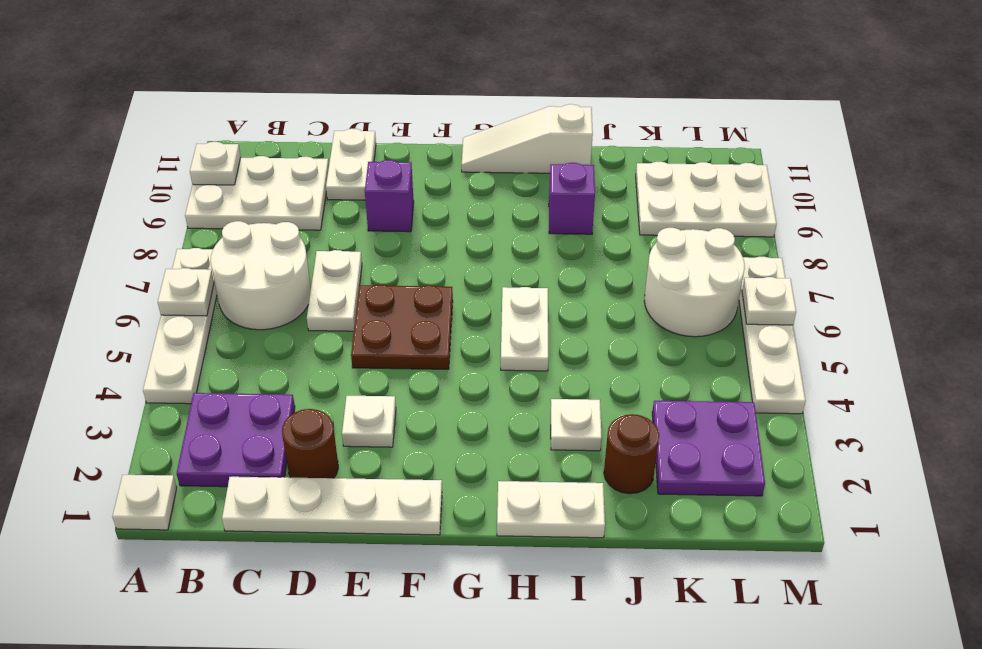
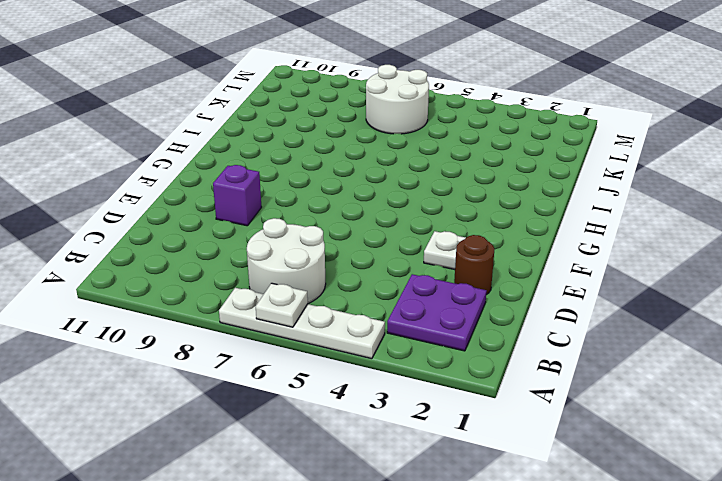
none -> white 1x1 plate [112,475,177,530]
none -> white 2x3 plate [185,156,329,230]
none -> white 1x4 plate [222,476,442,535]

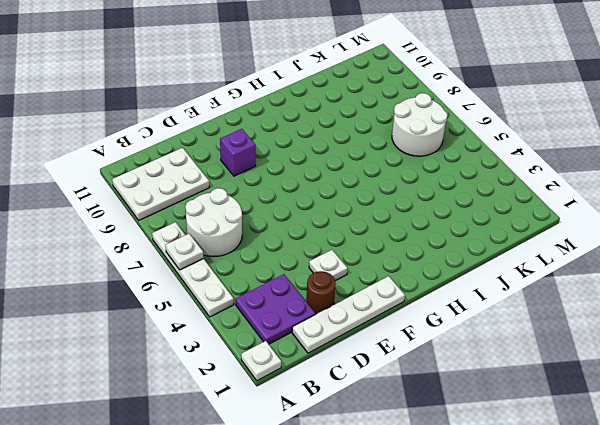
none -> white 1x2 plate [307,250,362,331]
none -> white 1x2 plate [326,129,376,200]
none -> brown 2x2 plate [351,285,453,369]

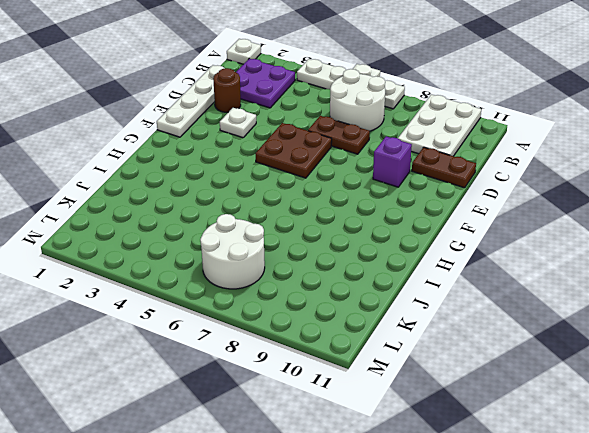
brown 1x2 plate [308,116,370,154] -> white 1x2 plate [307,250,362,331]
brown 1x2 plate [412,147,476,188] -> white 1x2 plate [326,129,376,200]
none -> white 1x3 slope [462,104,593,173]
none -> white 1x2 plate [497,481,605,538]
none -> white 1x2 plate [501,287,548,371]

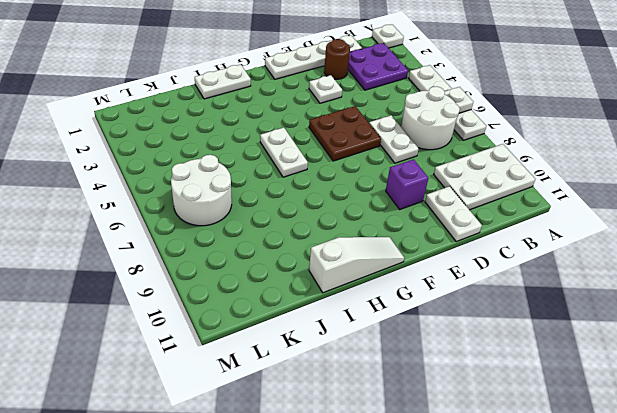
none -> white 1x1 plate [551,399,602,451]
none -> purple 1x1 brick [549,163,595,234]
none -> brown 1x1 round brick [604,414,659,494]

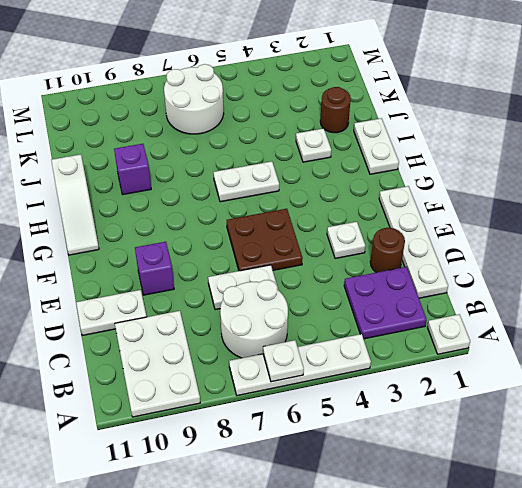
none -> purple 2x2 plate [652,401,765,496]
none -> white 2x3 plate [636,162,777,237]
none -> white 1x4 plate [739,257,806,414]

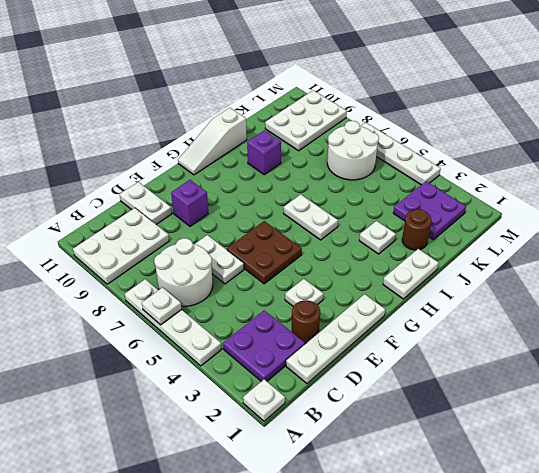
none -> white 1x1 plate [190,142,241,185]
none -> white 1x1 plate [742,277,796,325]

